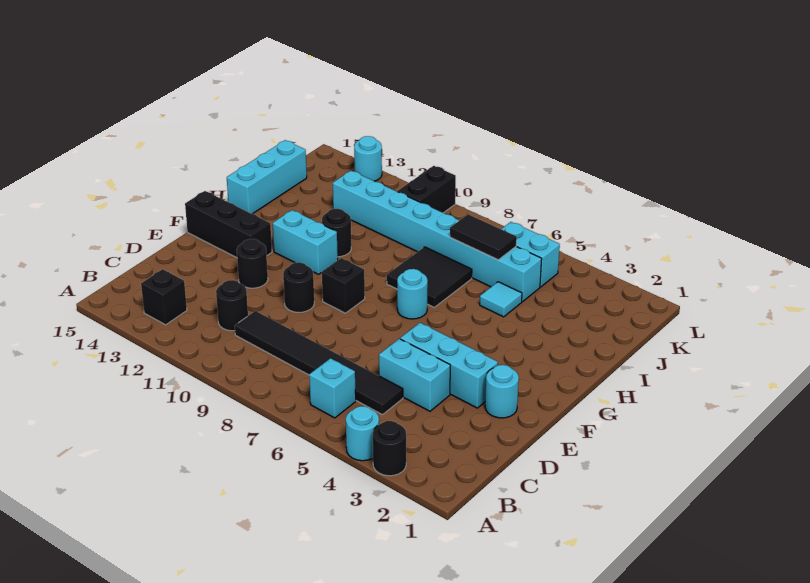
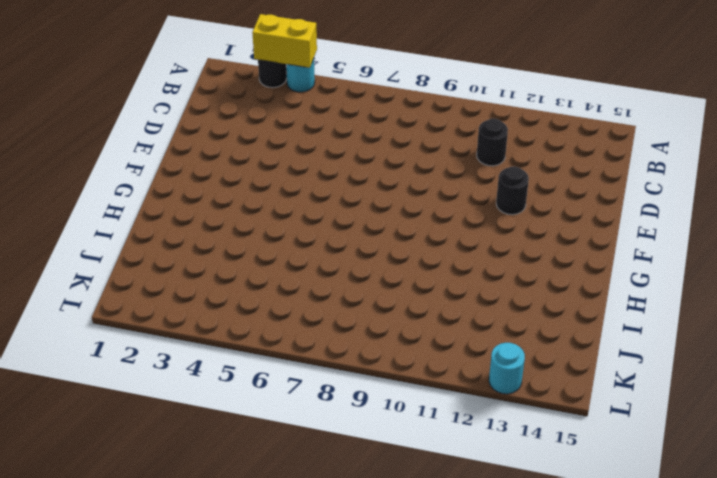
yellow 1x2 brick [252,14,317,68] -> none
none -> cyan 1x1 brick [309,358,356,418]
none -> black 1x1 brick [141,269,187,325]
none -> black 1x6 tile [235,311,403,415]

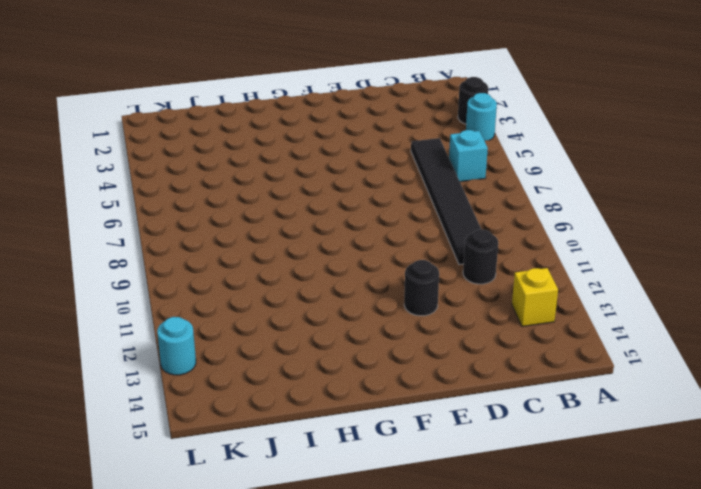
yellow 1x1 brick [512,268,558,327] -> black 1x1 brick [141,269,187,325]
none -> cyan 1x2 brick [379,339,450,411]
none -> cyan 1x1 round brick [485,365,519,418]
none -> cyan 1x3 brick [400,323,498,408]

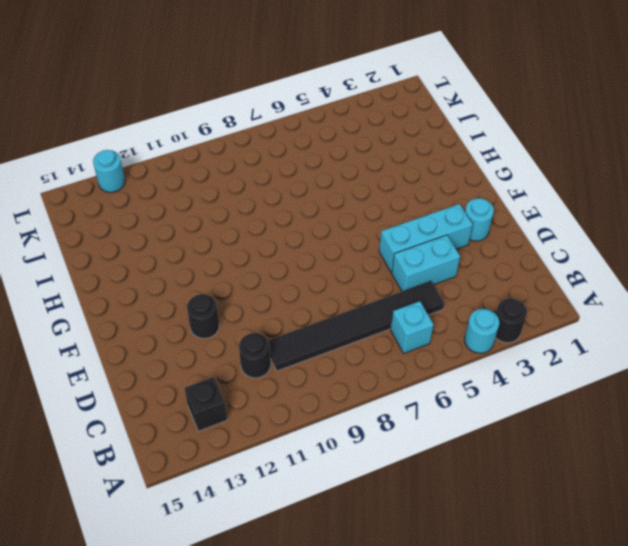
none -> black 1x1 round brick [283,262,314,312]
none -> black 1x1 brick [322,258,365,313]
none -> black 1x3 brick [185,191,272,258]

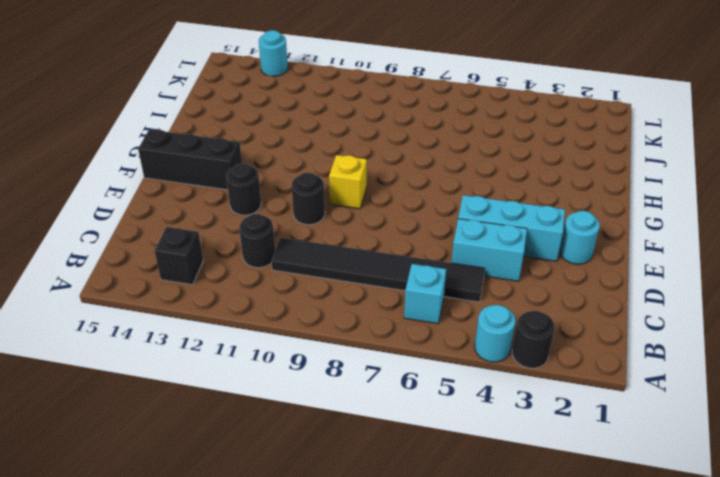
yellow 1x1 brick [329,155,367,209] -> black 1x1 brick [322,258,365,313]
none -> cyan 1x1 round brick [397,269,428,319]
none -> cyan 1x2 brick [273,210,338,274]
none -> black 2x2 tile [387,247,472,307]

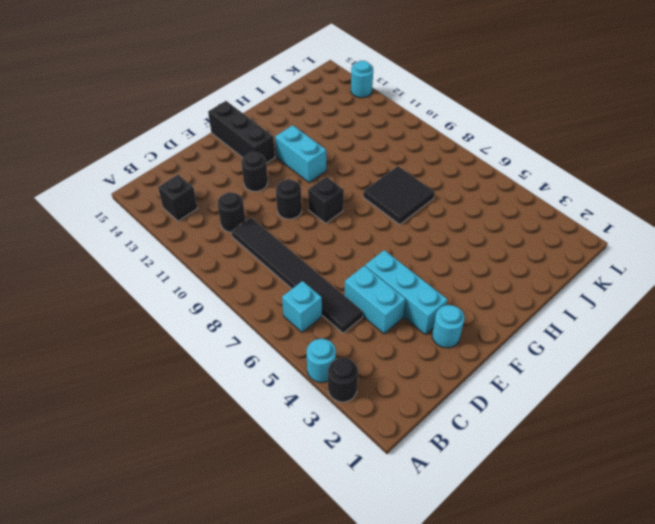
none -> cyan 1x1 round brick [397,269,428,319]
none -> black 1x1 round brick [322,209,351,257]
none -> cyan 1x3 brick [227,140,307,214]

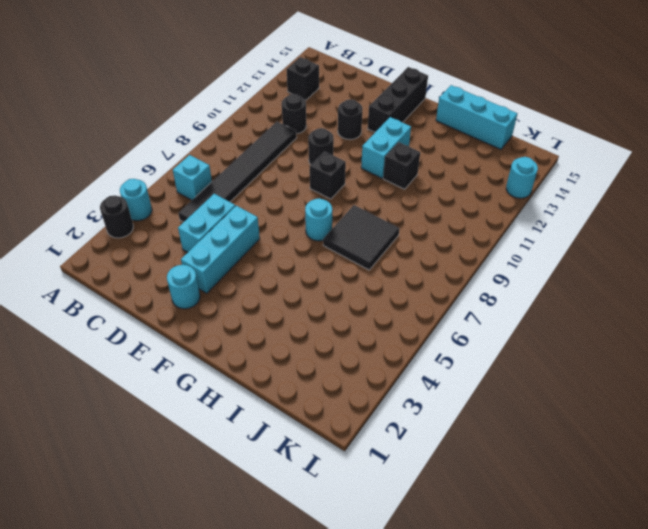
black 1x1 brick [383,142,420,189] -> black 1x1 round brick [322,209,351,257]
none -> cyan 1x1 tile [480,282,522,317]
none -> cyan 1x8 brick [333,171,542,302]
none -> cyan 1x2 brick [502,222,560,287]

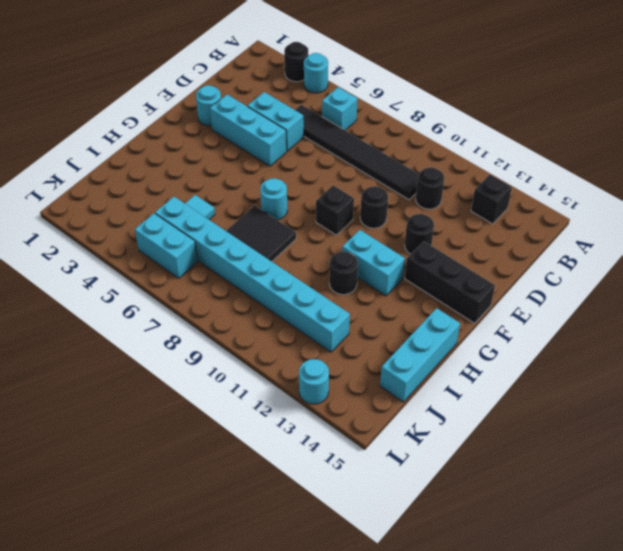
none -> black 1x2 brick [398,166,456,213]
none -> black 1x2 tile [450,214,517,260]

